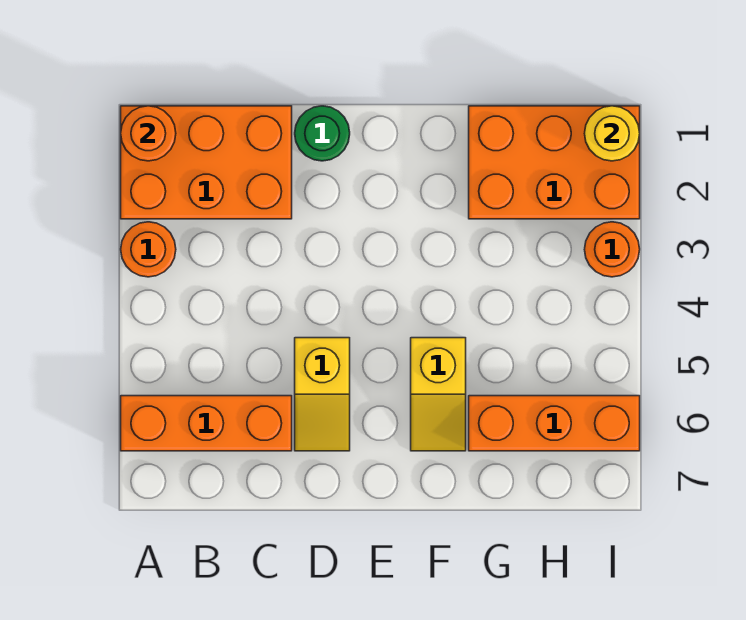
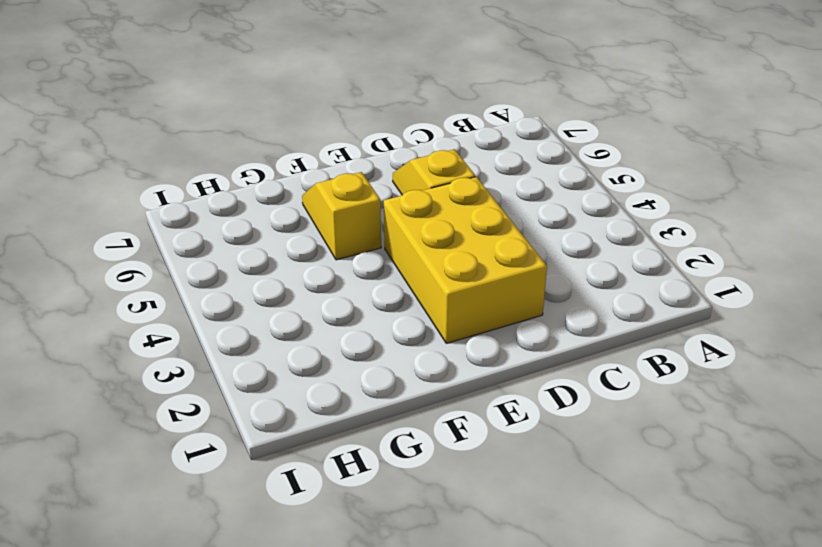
yellow 2x3 brick [384,177,547,343] -> none
none -> orange 2x3 brick [121,106,292,219]
none -> orange 1x1 round brick [121,222,176,277]

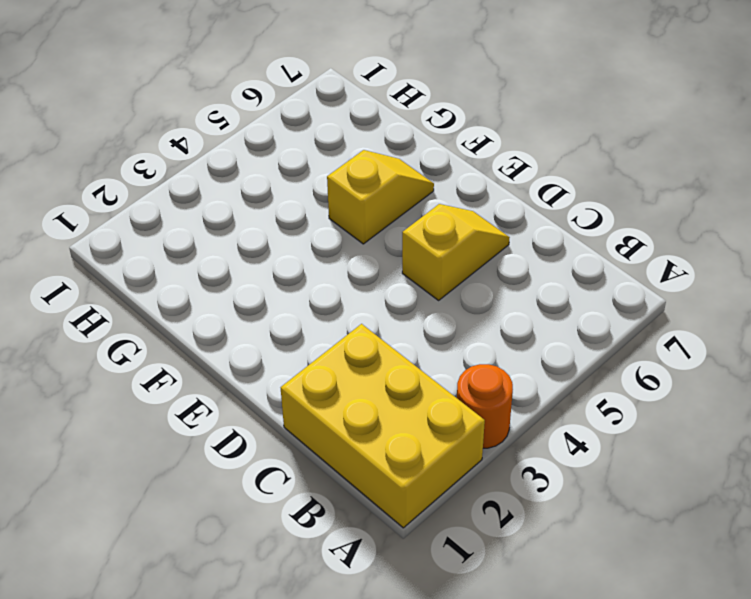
yellow 2x3 brick [281,324,485,528] -> orange 2x3 brick [121,106,292,219]
none -> orange 1x3 brick [121,396,292,451]
none -> green 1x1 round brick [295,106,350,161]

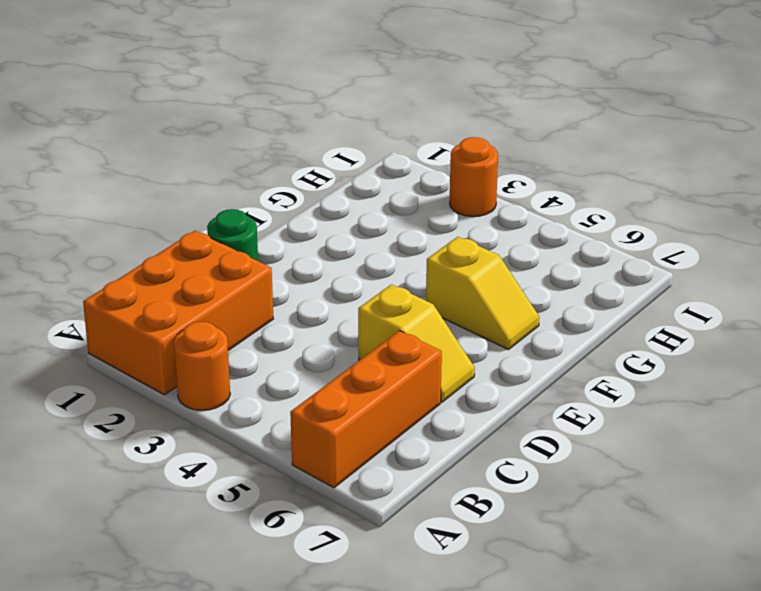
none -> orange 2x3 brick [469,106,640,219]
none -> orange 1x3 brick [469,396,640,451]

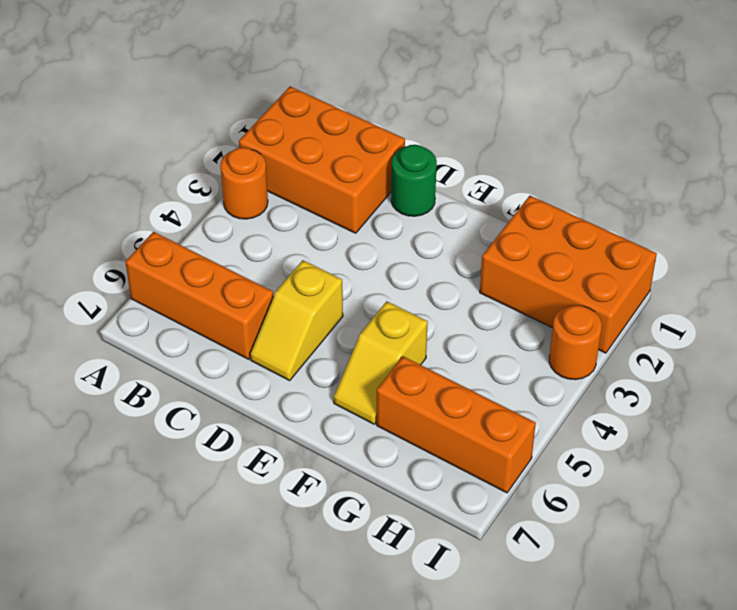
none -> orange 1x1 round brick [121,106,176,161]
none -> yellow 1x1 round brick [585,106,640,161]

